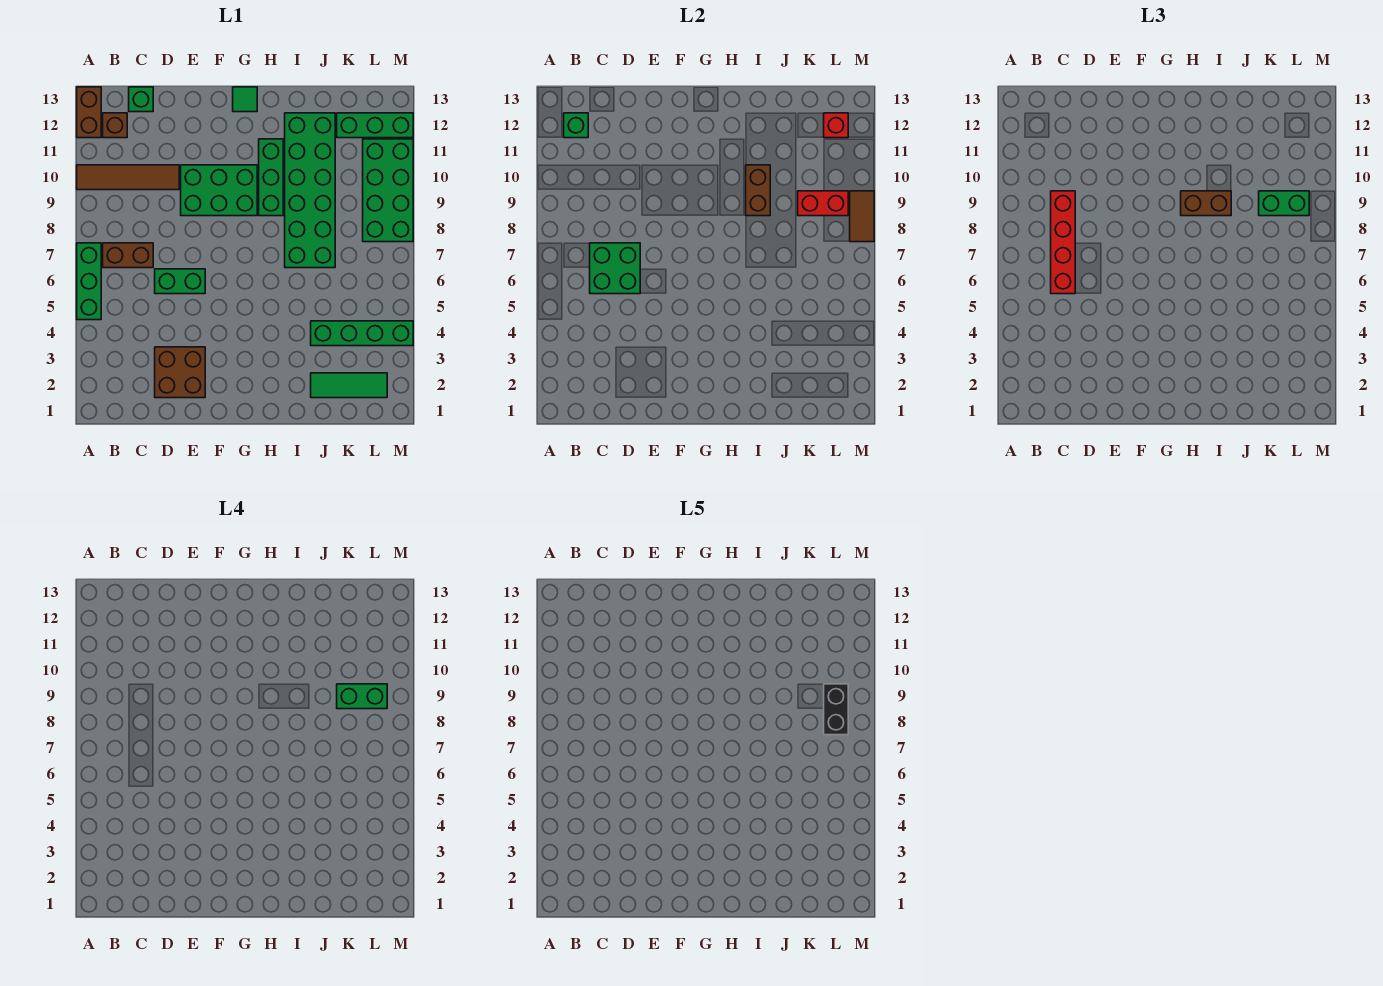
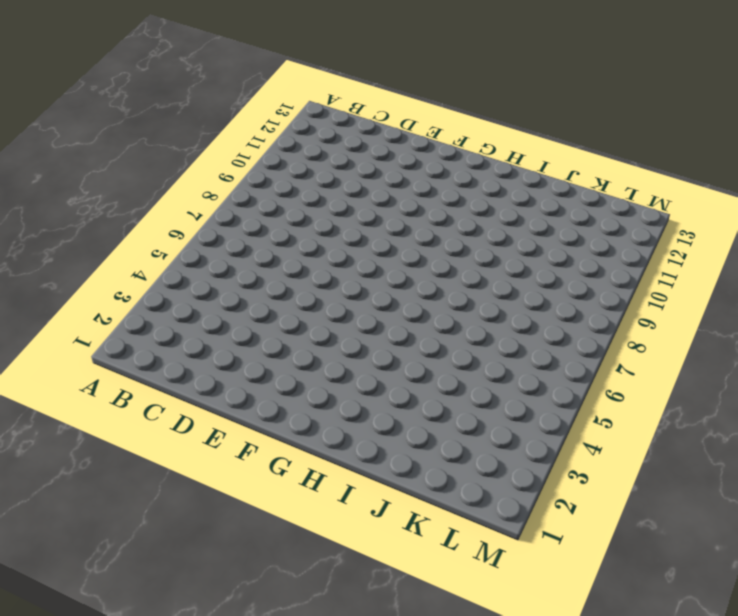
none -> green 1x3 brick [77,243,101,320]
none -> brown 1x4 tile [77,165,179,190]
none -> brown 1x2 brick [77,87,101,138]

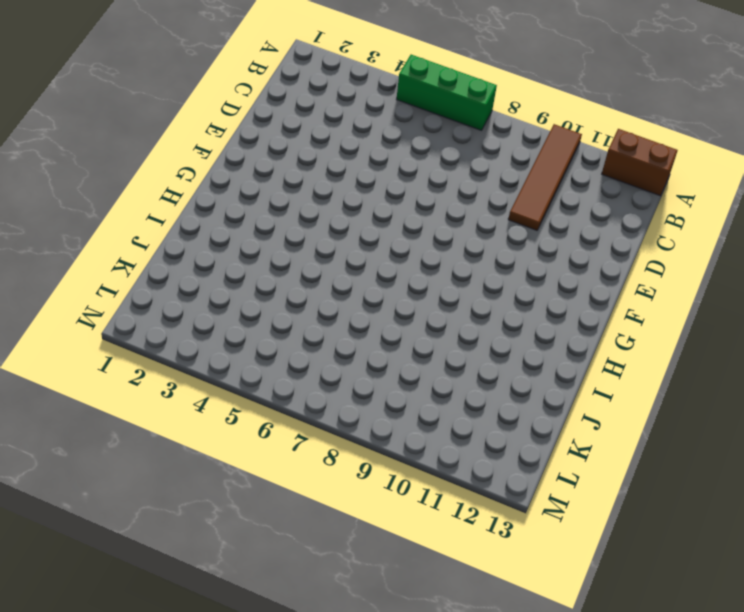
none -> brown 1x2 brick [103,243,153,268]
none -> brown 1x1 brick [103,113,127,138]
none -> green 1x1 brick [129,87,153,112]

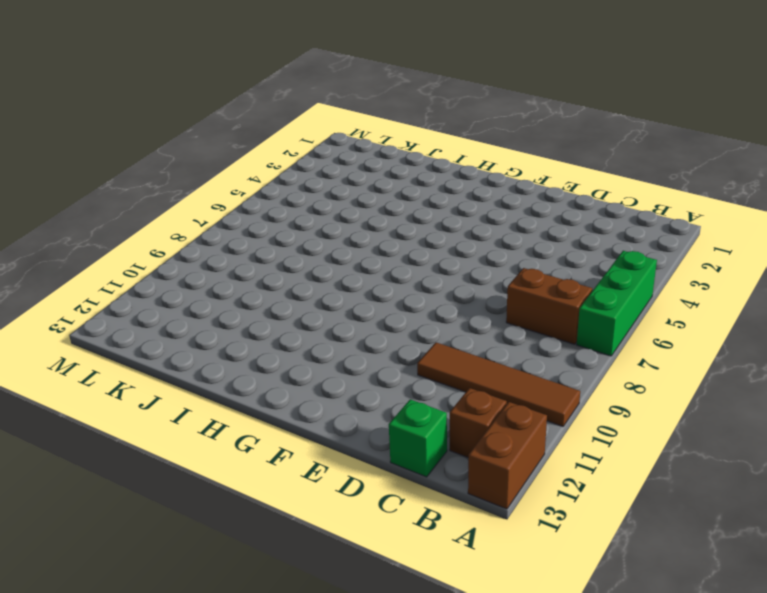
none -> brown 2x2 brick [155,347,205,398]
none -> green 1x2 brick [155,269,205,294]
none -> green 2x3 brick [181,165,257,216]

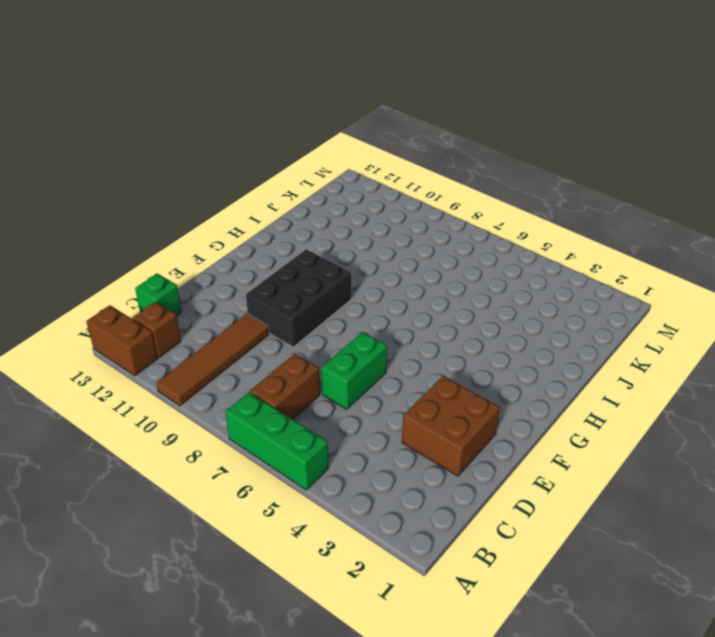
black 2x3 brick [246,249,351,347] -> green 2x3 brick [181,165,257,216]
none -> green 1x1 tile [233,87,257,112]
none -> green 1x3 brick [259,139,283,216]
none -> green 2x6 brick [285,113,335,268]

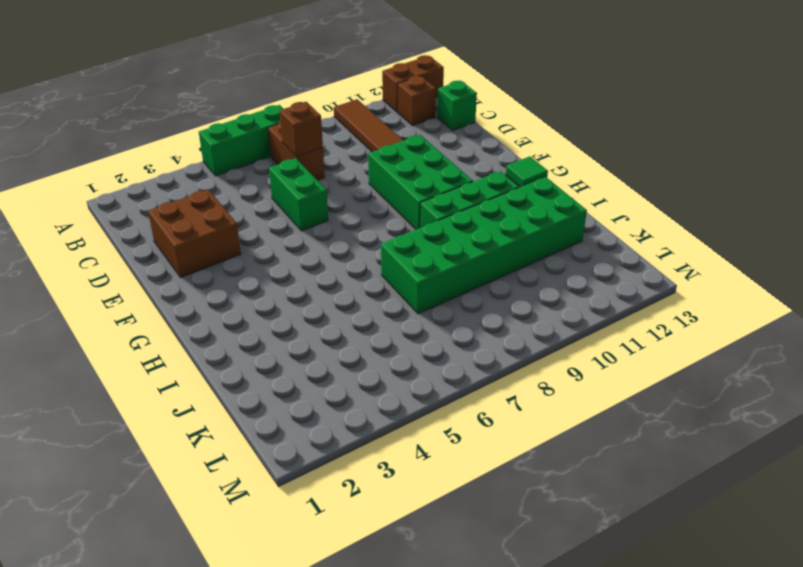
brown 1x1 brick [280,102,323,157] -> green 2x2 brick [590,243,640,294]
none -> green 1x3 tile [311,373,387,398]
none -> green 1x4 brick [311,321,413,346]
none -> green 1x3 brick [337,113,413,138]

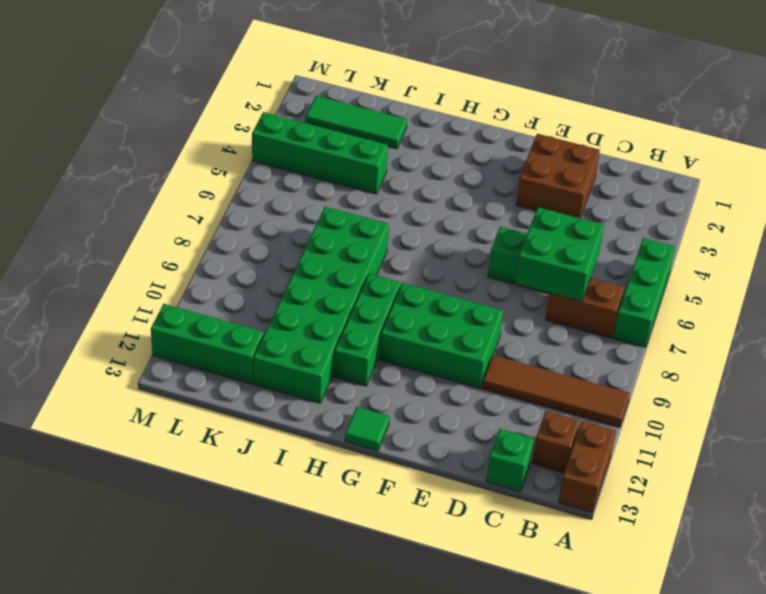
none -> green 2x4 brick [363,139,413,242]
none -> green 1x1 brick [564,113,588,138]
none -> brown 1x2 brick [746,165,770,216]

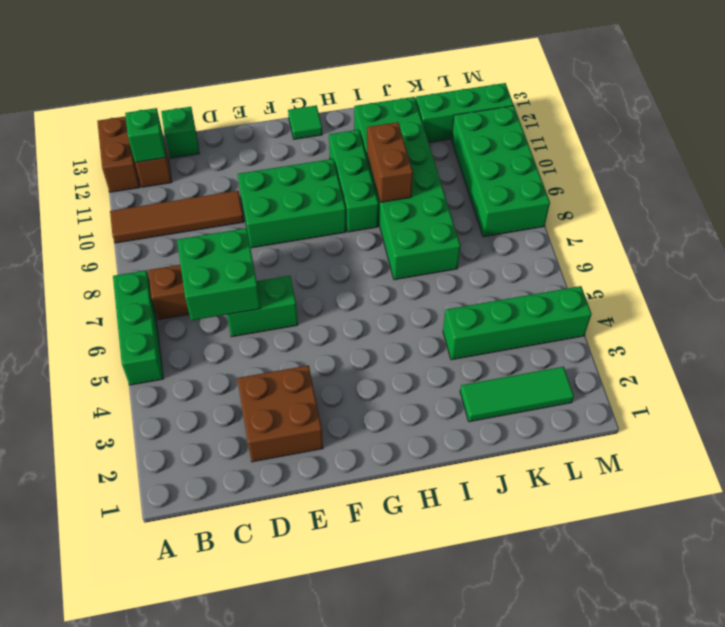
none -> red 1x2 brick [798,191,848,216]
none -> red 1x1 brick [824,113,848,138]
none -> brown 1x2 tile [850,191,874,242]

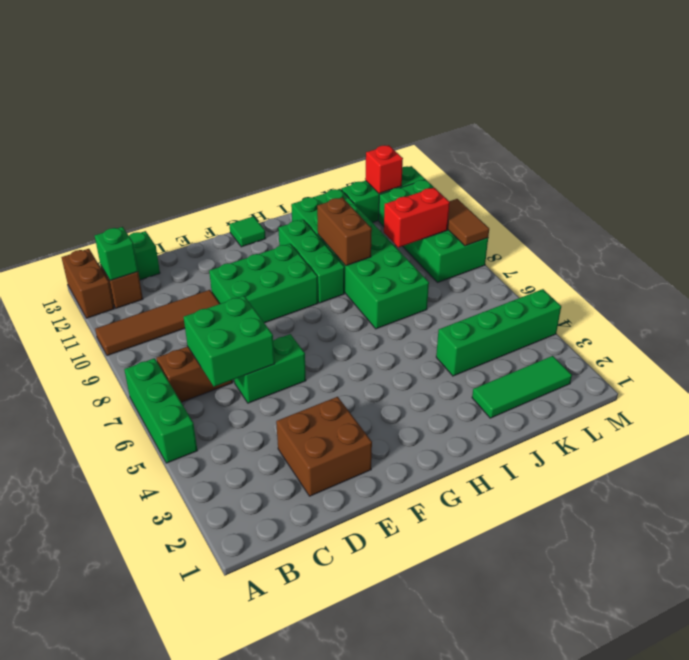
none -> red 1x4 brick [1051,191,1075,294]
none -> brown 1x2 brick [1181,191,1231,216]
none -> green 1x2 brick [1259,191,1309,216]

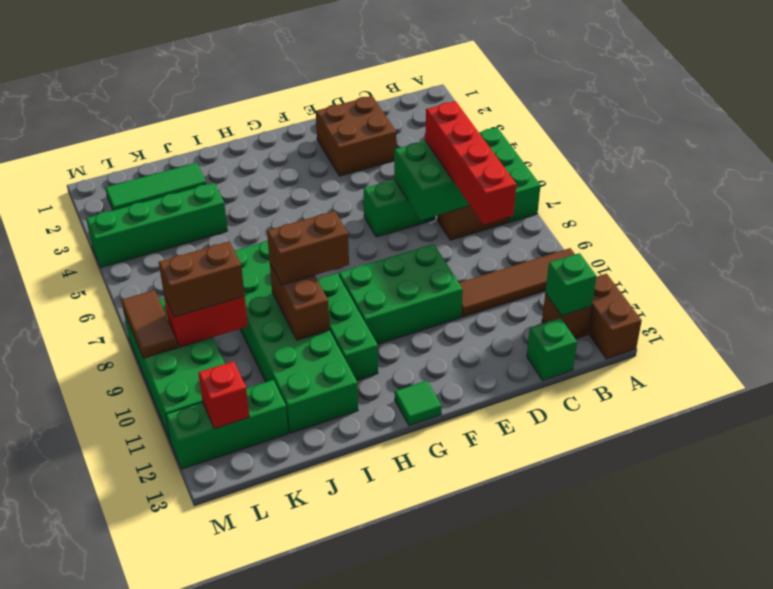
brown 1x2 brick [159,241,245,317] -> green 1x2 brick [1259,191,1309,216]
none -> green 1x2 brick [337,684,387,709]
none -> black 1x2 brick [824,684,848,735]

